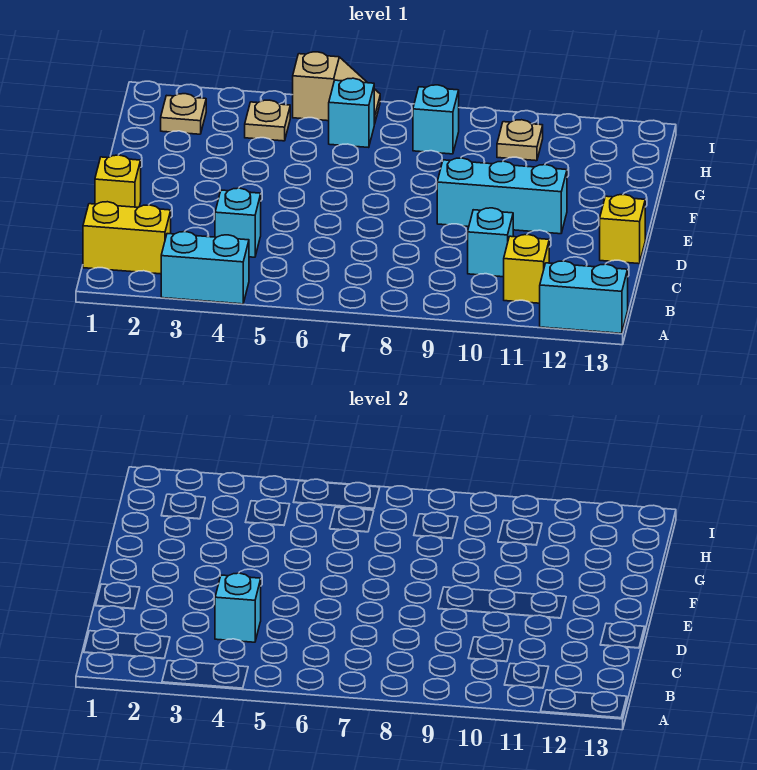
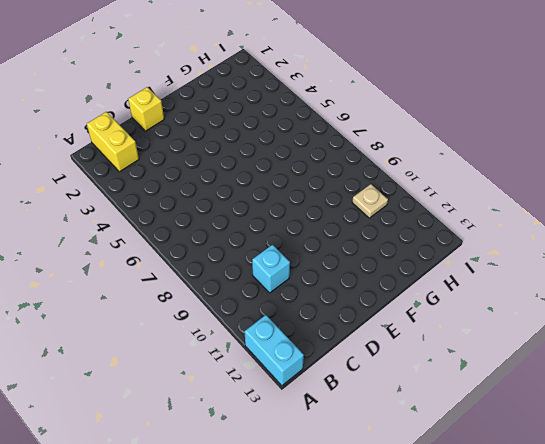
none -> cyan 1x2 brick [161,232,249,304]
none -> yellow 1x1 brick [504,235,549,303]
none -> cyan 1x1 brick [215,188,261,257]

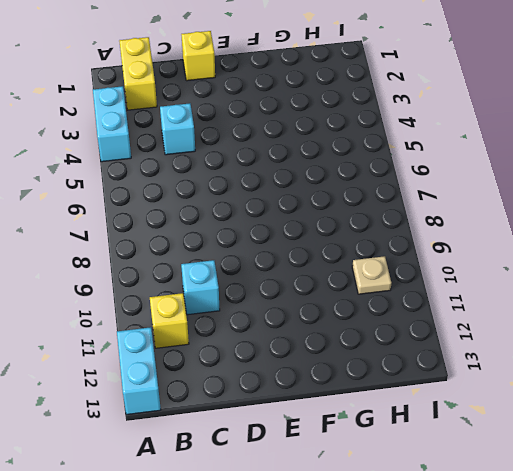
none -> yellow 1x1 brick [600,195,645,264]
none -> cyan 1x3 brick [437,158,567,234]
none -> tan 1x1 plate [161,94,206,134]

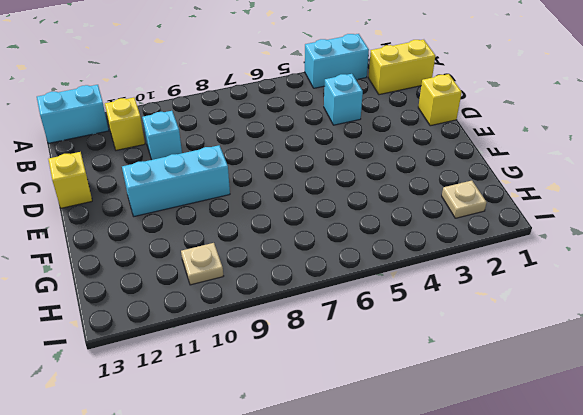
none -> tan 1x1 plate [245,100,290,141]
none -> cyan 1x1 brick [329,78,375,148]
none -> cyan 1x1 brick [413,85,459,154]

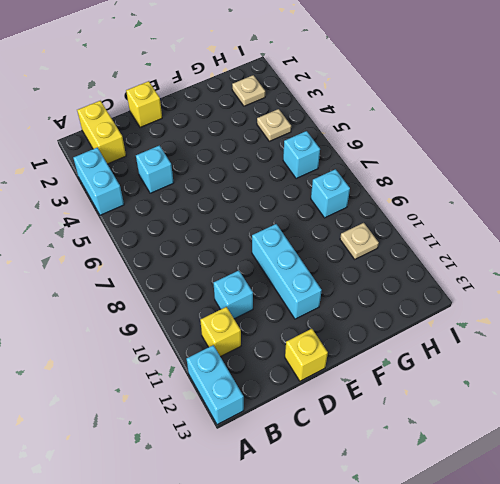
none -> tan 1x2 slope [293,52,380,124]
none -> cyan 1x1 brick [215,573,261,642]

